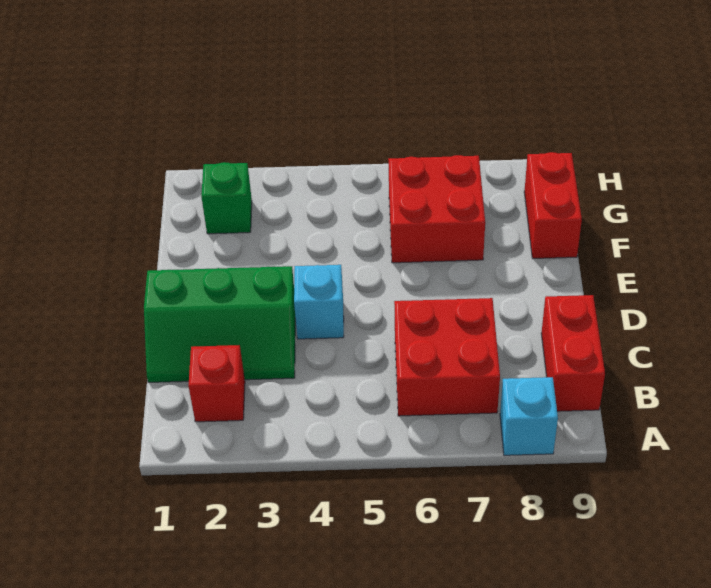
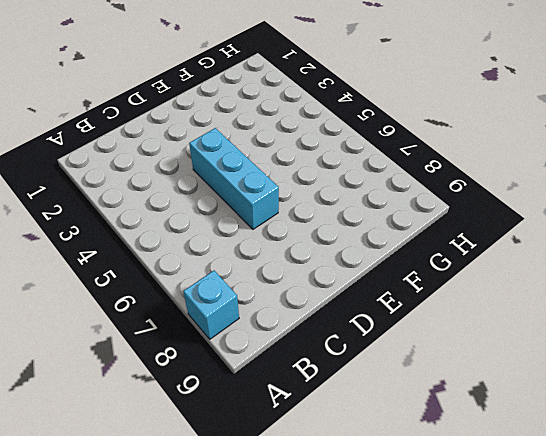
cyan 1x3 brick [189,128,279,229] -> cyan 1x1 brick [294,265,344,339]
none -> red 1x1 brick [188,345,245,422]
none -> red 2x2 brick [394,298,500,416]

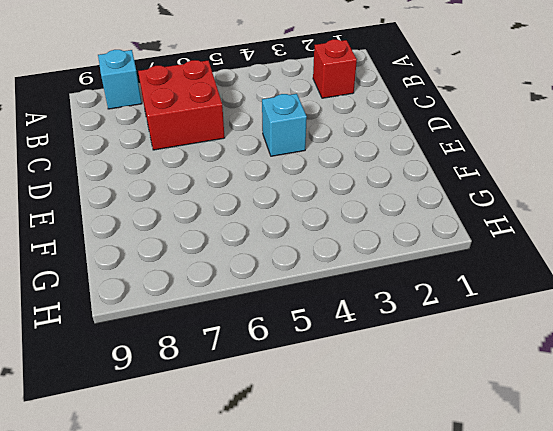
none -> red 1x2 brick [541,295,605,411]
none -> green 2x3 slope [144,266,295,382]

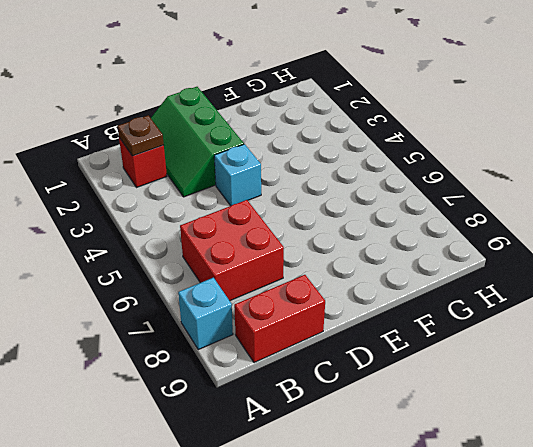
brown 1x1 plate [117,115,164,156] -> none
none -> red 2x2 brick [388,155,485,263]
none -> red 1x2 brick [524,152,582,258]

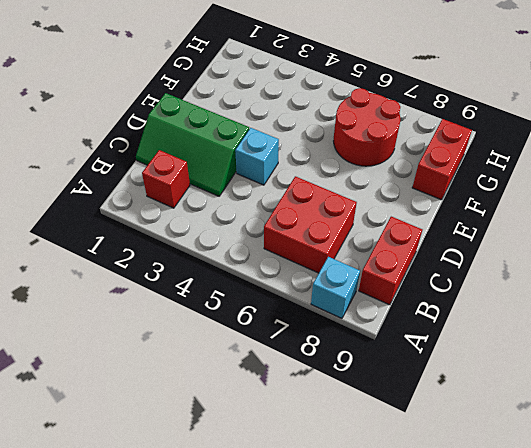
red 2x2 round brick [334,88,400,166] -> red 2x2 brick [388,155,485,263]
none -> green 1x1 brick [201,162,252,234]

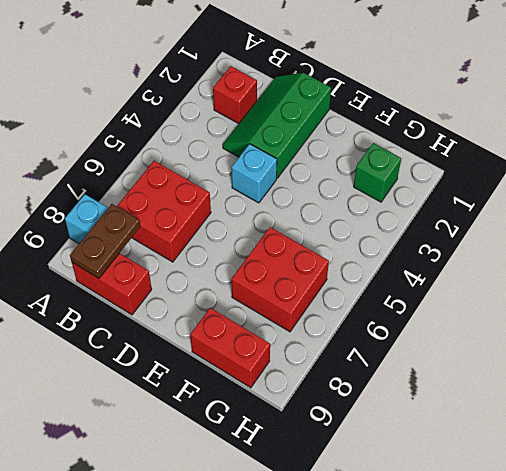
brown 1x2 plate [70,204,140,278] -> none

